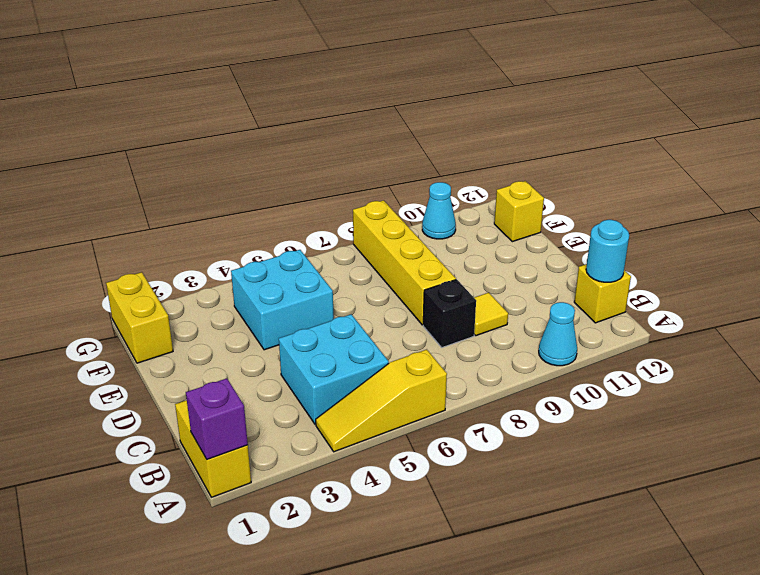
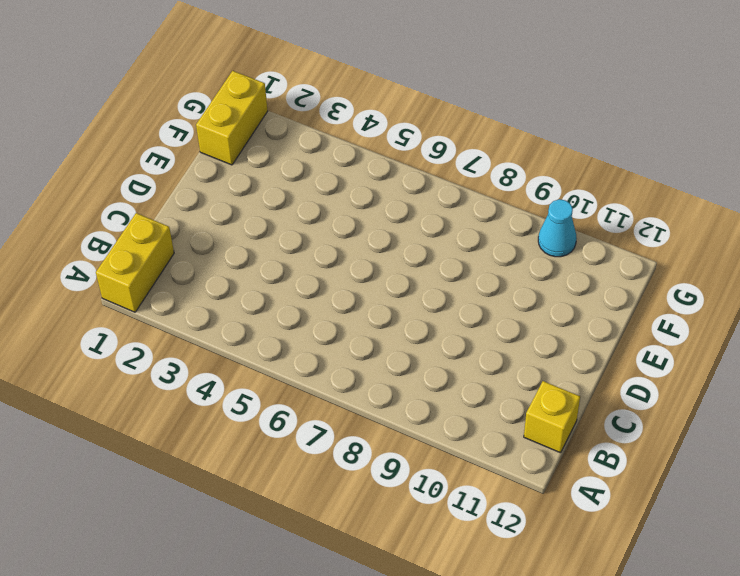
none -> yellow 1x3 slope [316,349,447,452]
none -> cyan 1x1 cone [539,302,577,366]
none -> cyan 2x2 brick [279,314,389,424]

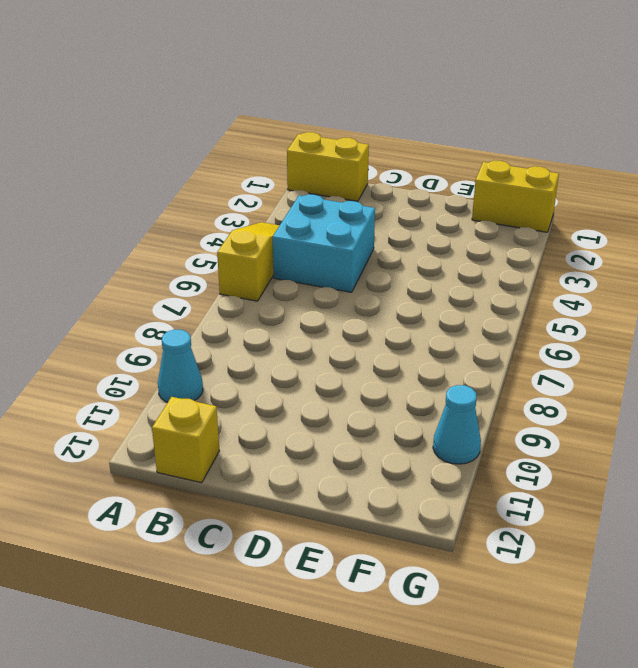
none -> black 1x1 brick [423,279,476,347]
none -> yellow 1x1 tile [474,293,508,336]
none -> yellow 1x4 brick [353,200,456,325]

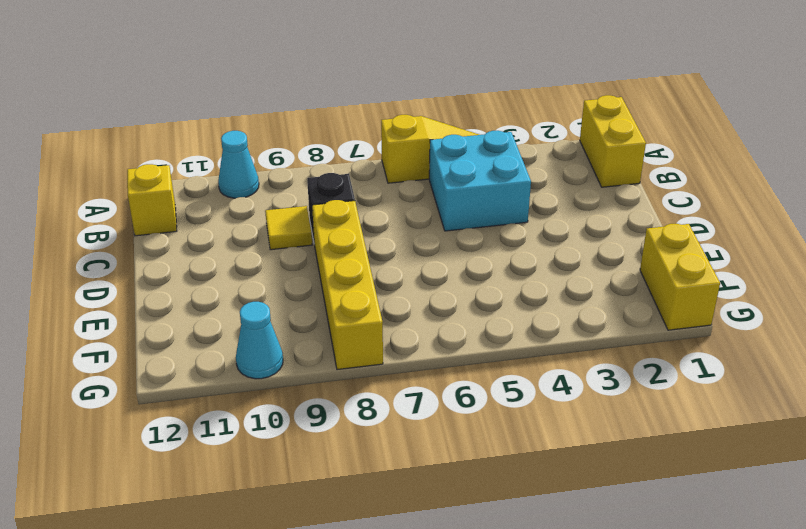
none -> cyan 2x2 brick [231,250,334,350]
none -> yellow 1x1 brick [494,181,544,242]
none -> purple 1x1 brick [186,378,248,460]

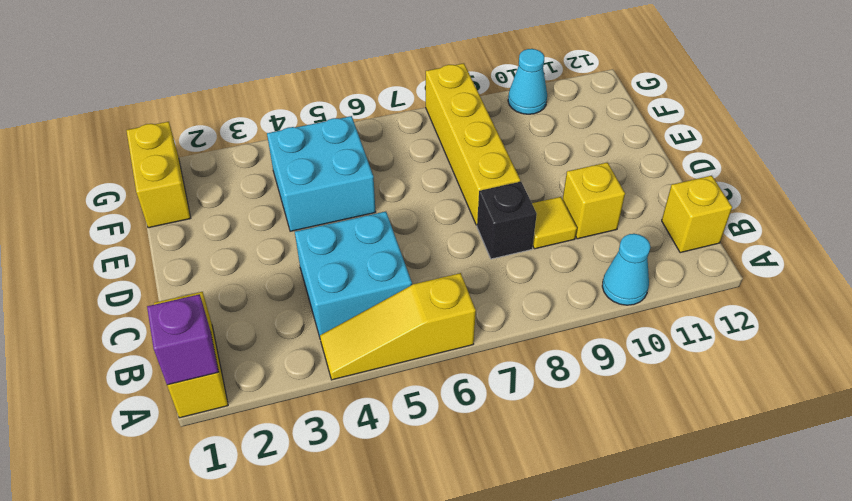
yellow 1x1 brick [563,162,625,239] -> yellow 1x1 brick moved to [494,181,544,242]
none -> cyan 1x1 round brick [586,220,629,282]

